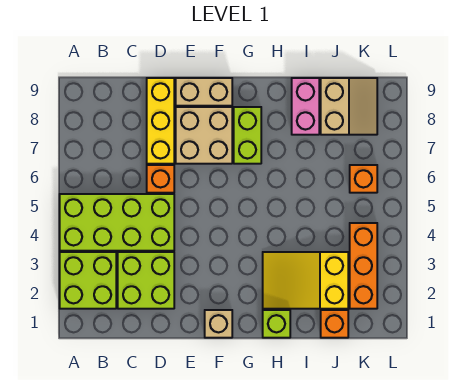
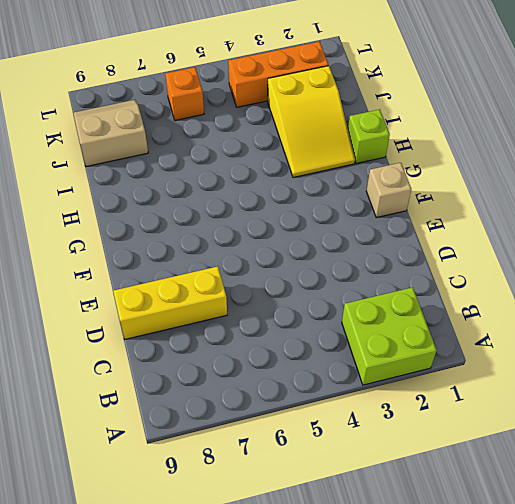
none -> lime 2x4 brick [60,194,174,251]
none -> lime 2x2 brick [118,252,174,309]
none -> orange 1x1 brick [147,165,174,193]

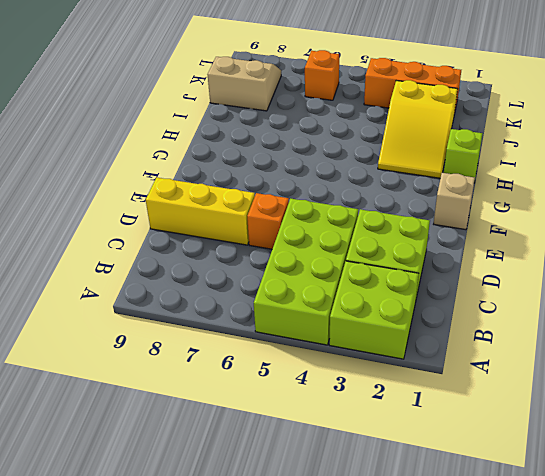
none -> tan 2x2 brick [176,107,232,164]
none -> tan 1x2 brick [176,78,232,106]
none -> lime 1x2 brick [234,107,261,164]

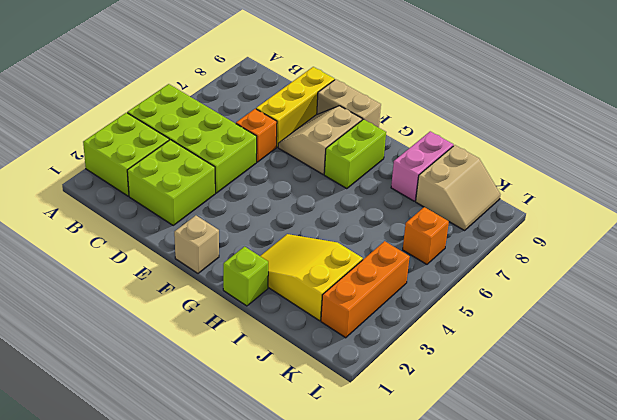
tan 2x2 slope [278,106,362,174] -> tan 2x2 brick [176,107,232,164]
none -> orange 1x1 brick [321,310,348,338]

